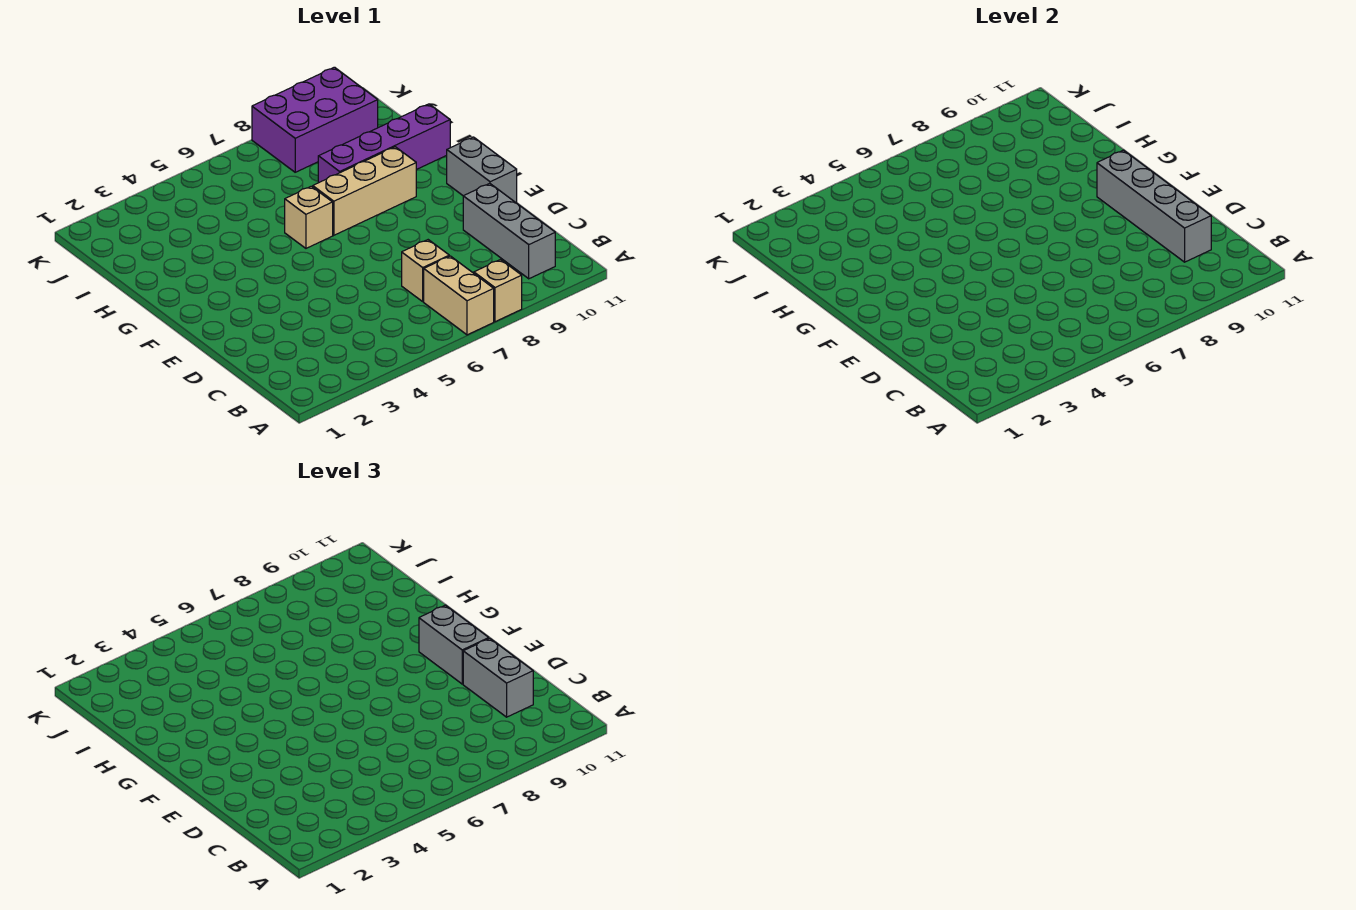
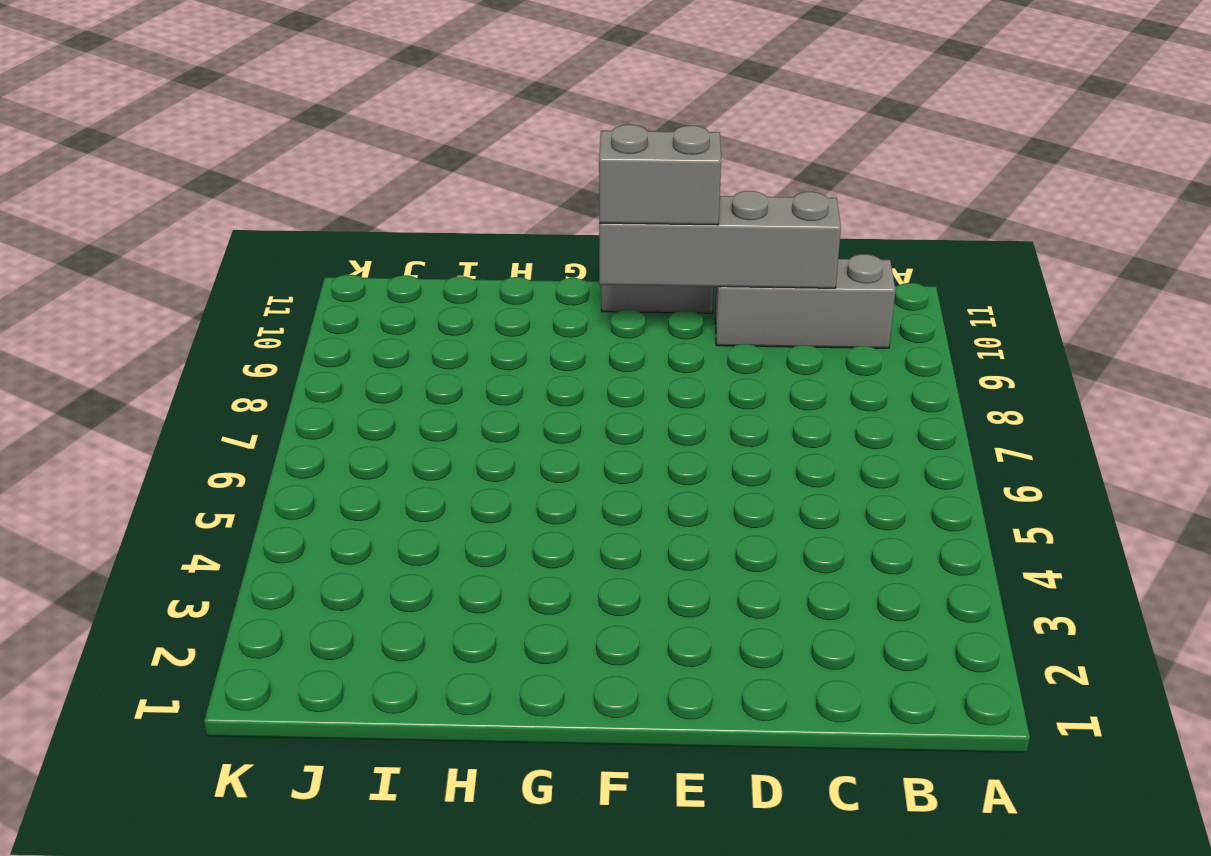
none -> tan 1x2 brick [424,256,494,335]
none -> tan 1x1 brick [474,260,522,322]
none -> tan 1x1 brick [402,240,449,301]

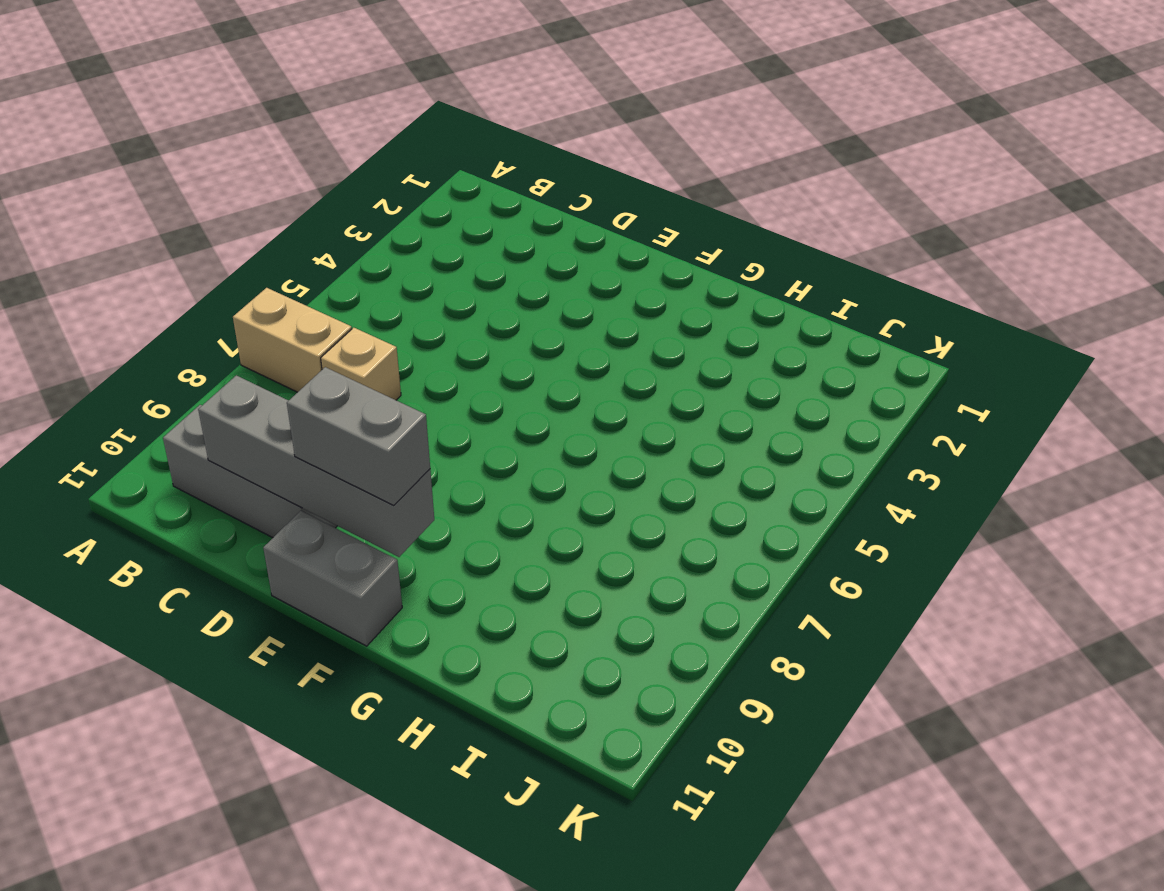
none -> tan 1x1 brick [474,260,522,322]
none -> tan 1x1 brick [285,186,333,248]
none -> tan 1x3 brick [313,147,416,235]

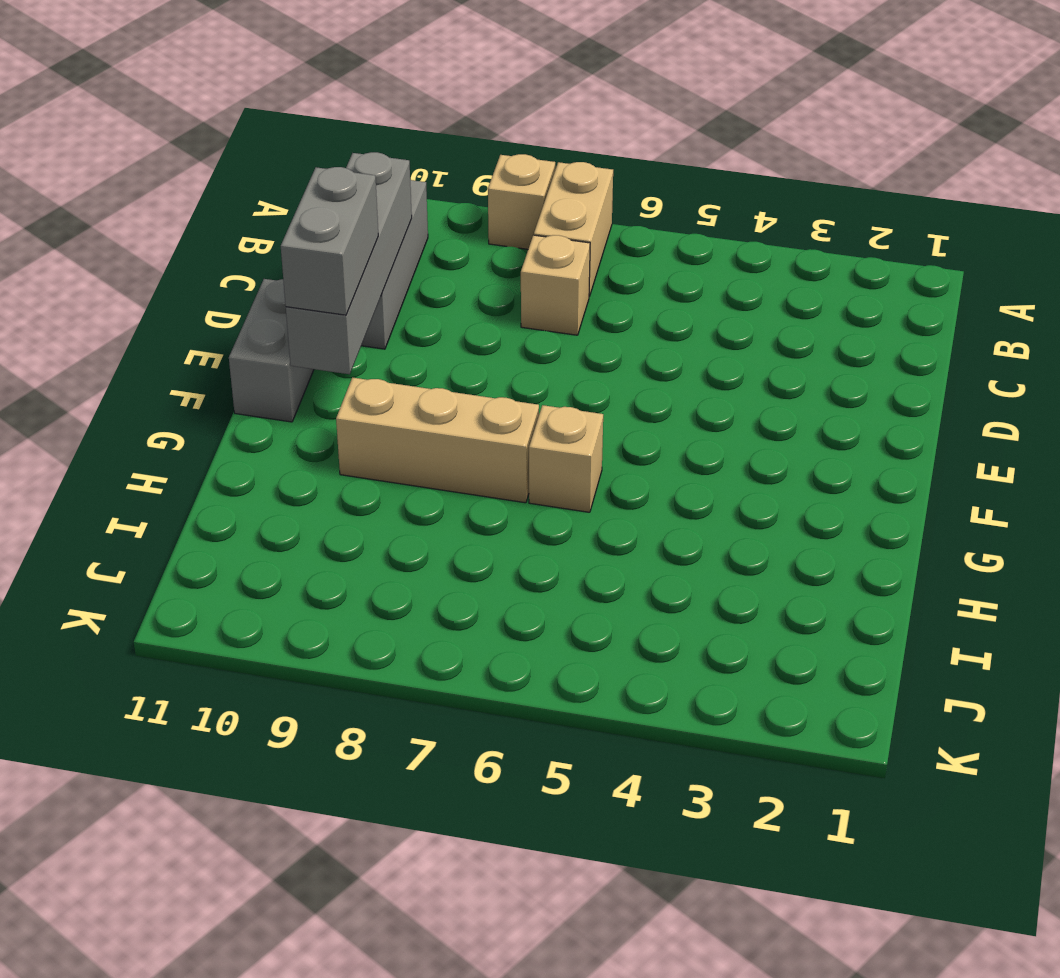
none -> purple 1x4 brick [318,104,450,183]
none -> purple 2x3 brick [252,67,378,172]
none -> grey 1x2 brick [463,638,533,717]

